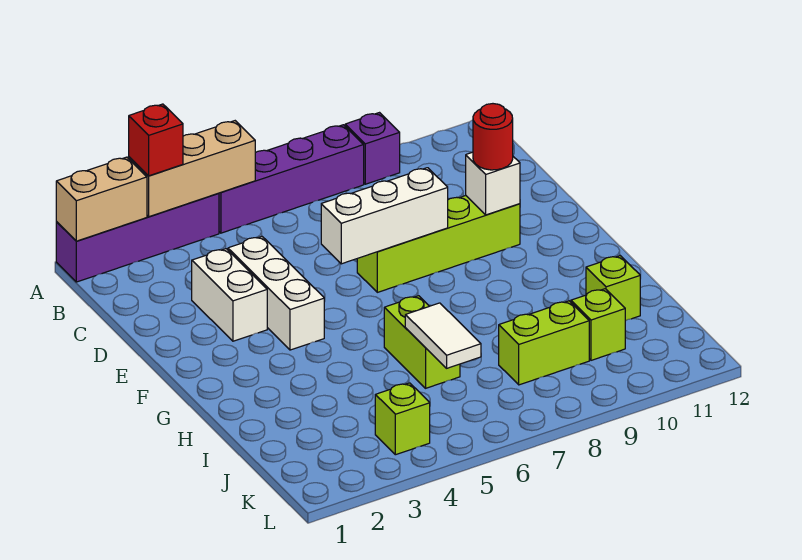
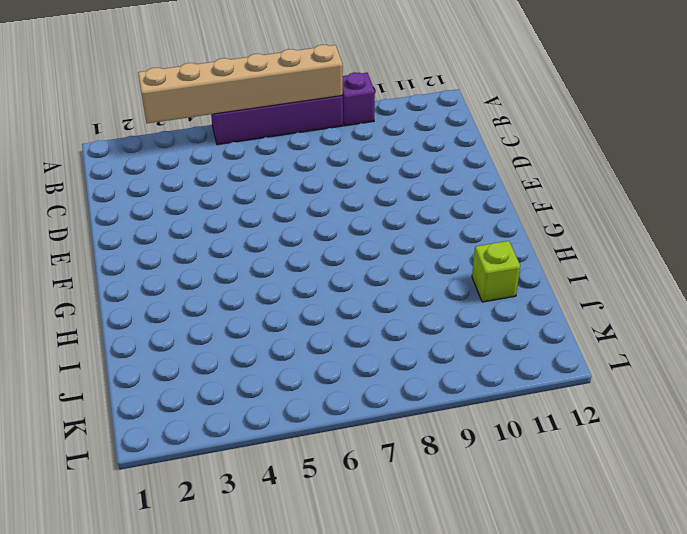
tan 1x6 brick [138,45,343,123] -> tan 1x3 brick [129,121,255,217]
none -> purple 1x4 brick [56,193,219,282]
none -> white 1x2 brick [192,249,267,341]
none -> white 1x3 brick [228,237,324,350]

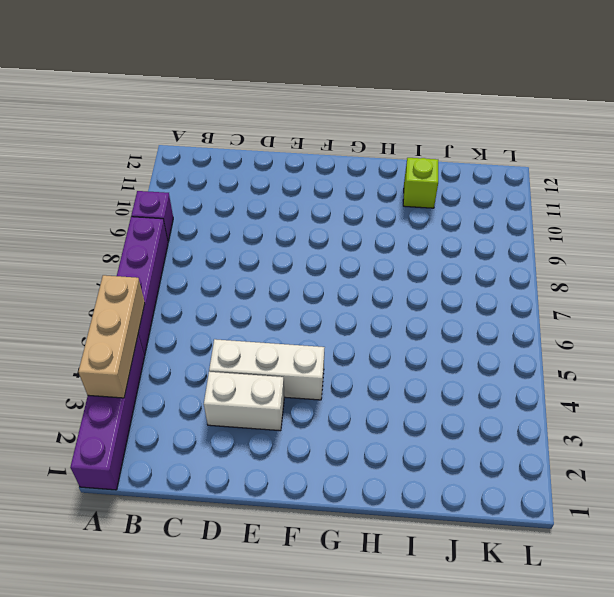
none -> lime 1x4 brick [357,196,520,292]
none -> lime 1x2 brick [384,296,460,388]
none -> lime 1x2 brick [499,301,589,385]

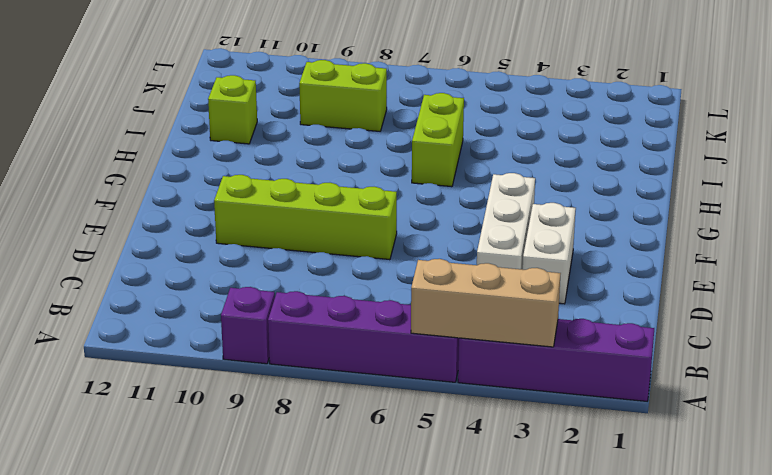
none -> lime 1x1 brick [571,289,625,360]
none -> lime 1x1 brick [375,383,430,455]
none -> tan 1x2 brick [56,157,147,241]

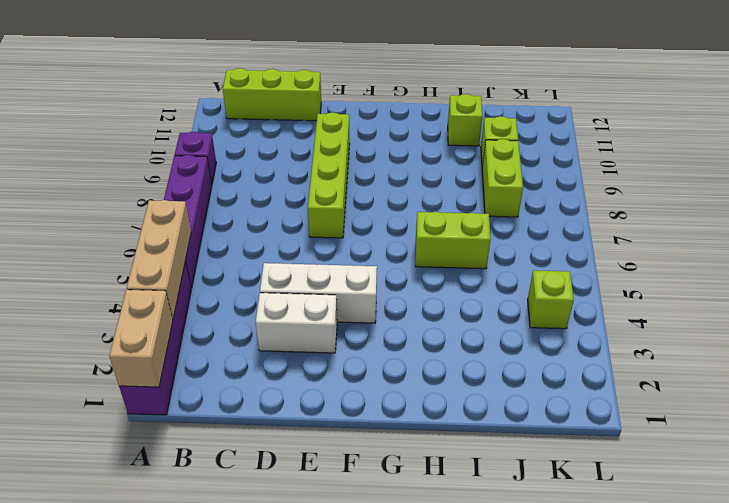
lime 1x3 brick [223,68,321,121] -> none
none -> white 1x3 brick [321,168,448,264]
none -> white 1x1 brick [466,152,520,215]
none -> white 1x2 tile [405,303,481,368]

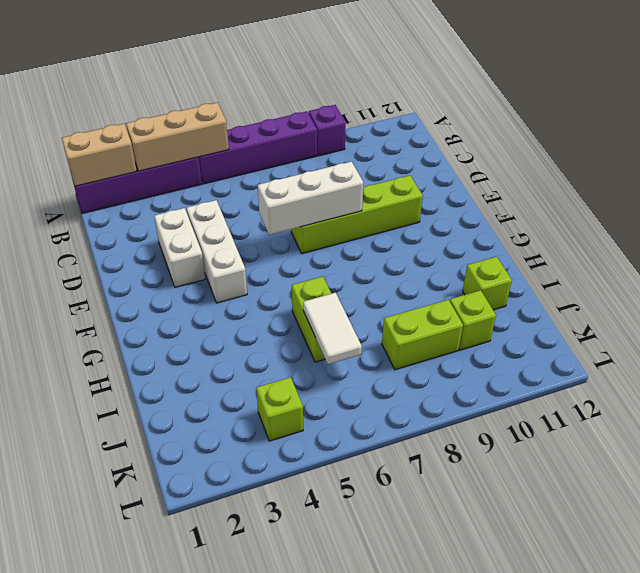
none -> white 1x1 brick [466,152,520,215]
none -> red 1x1 brick [129,104,183,176]
none -> red 1x1 round brick [473,104,513,170]

